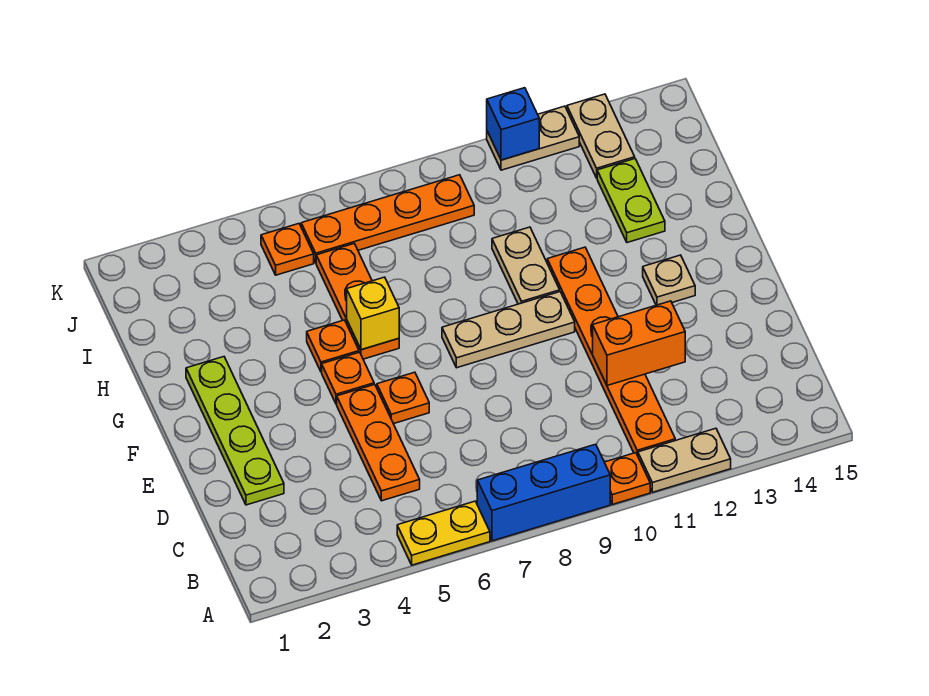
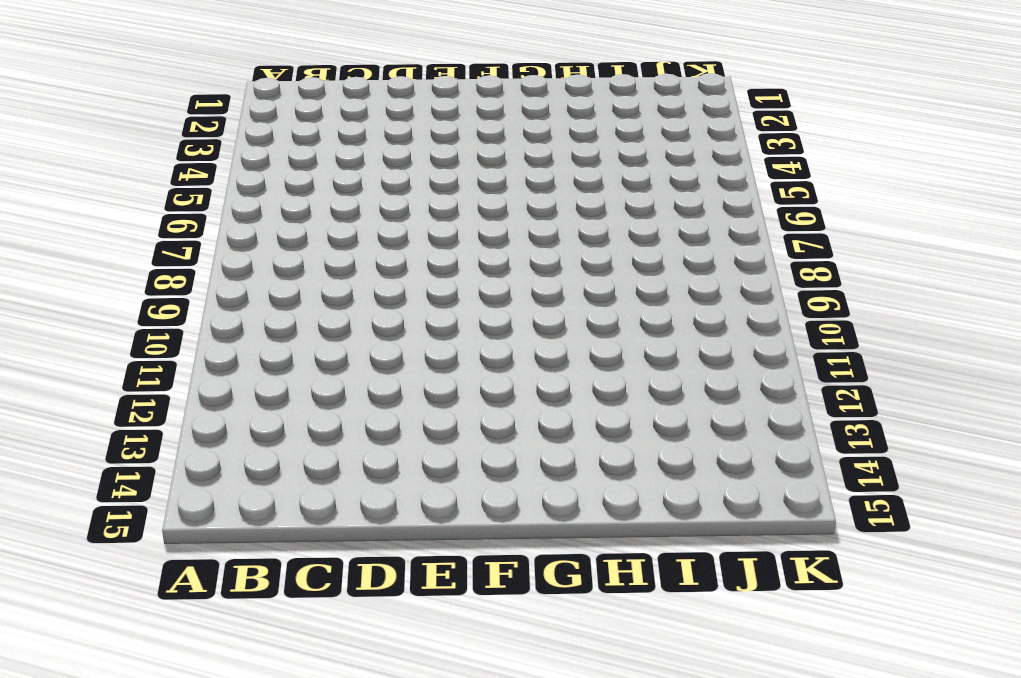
none -> yellow 1x2 plate [397,501,490,565]
none -> blue 1x3 brick [477,444,610,541]
none -> orange 1x1 plate [604,453,650,504]

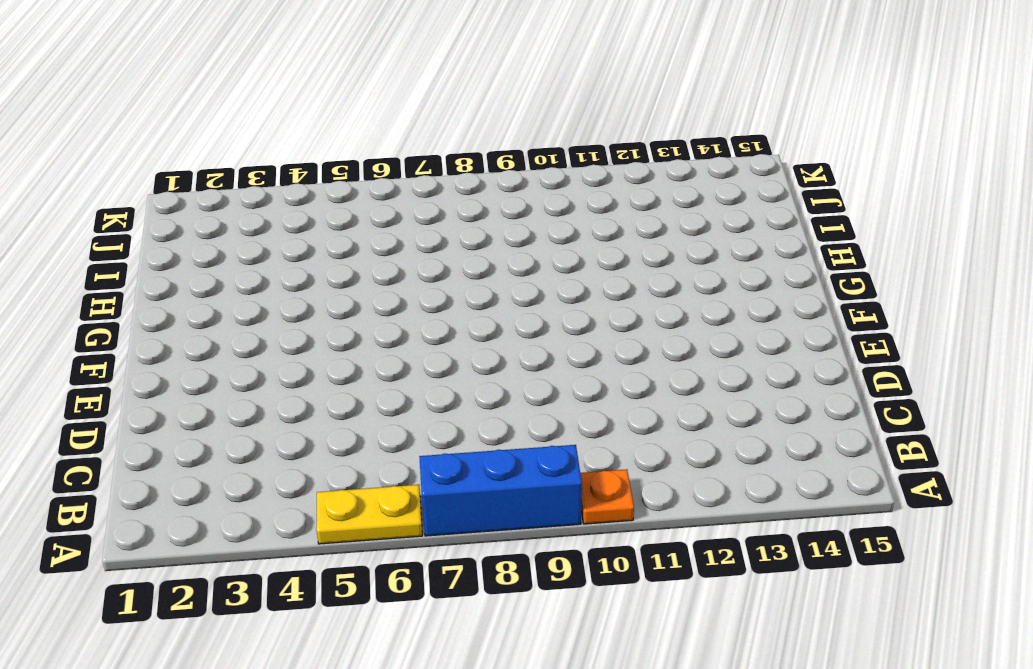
none -> tan 1x2 plate [638,428,731,492]
none -> orange 1x6 plate [547,247,675,456]
none -> orange 1x3 plate [337,384,420,501]

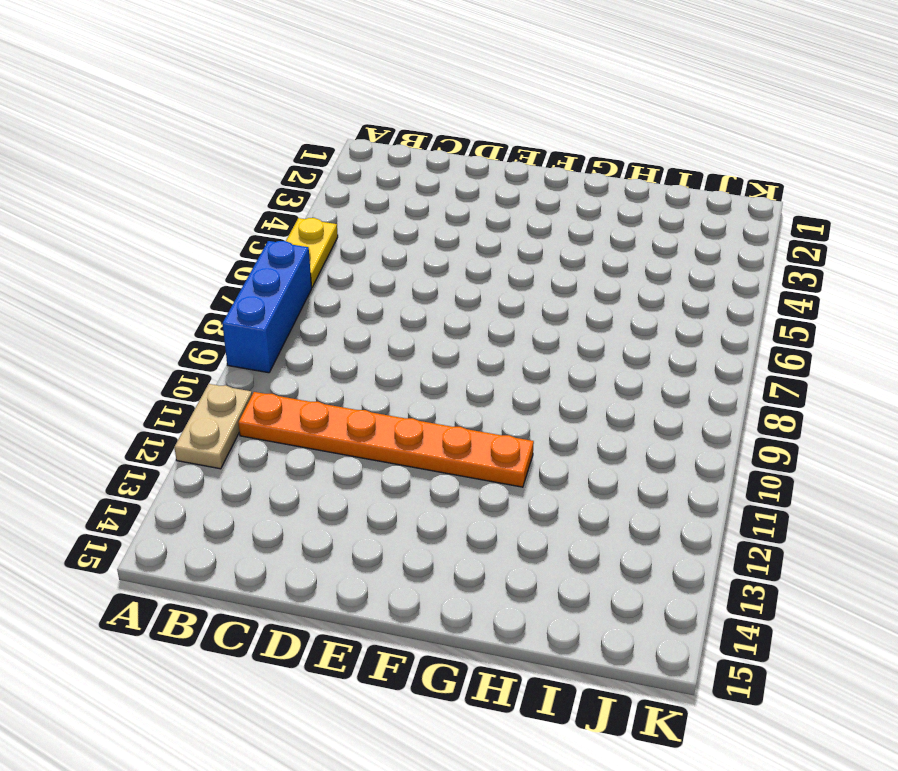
none -> orange 1x1 plate [604,453,650,504]
none -> orange 1x3 plate [337,384,420,501]
none -> lime 1x4 plate [186,357,284,505]

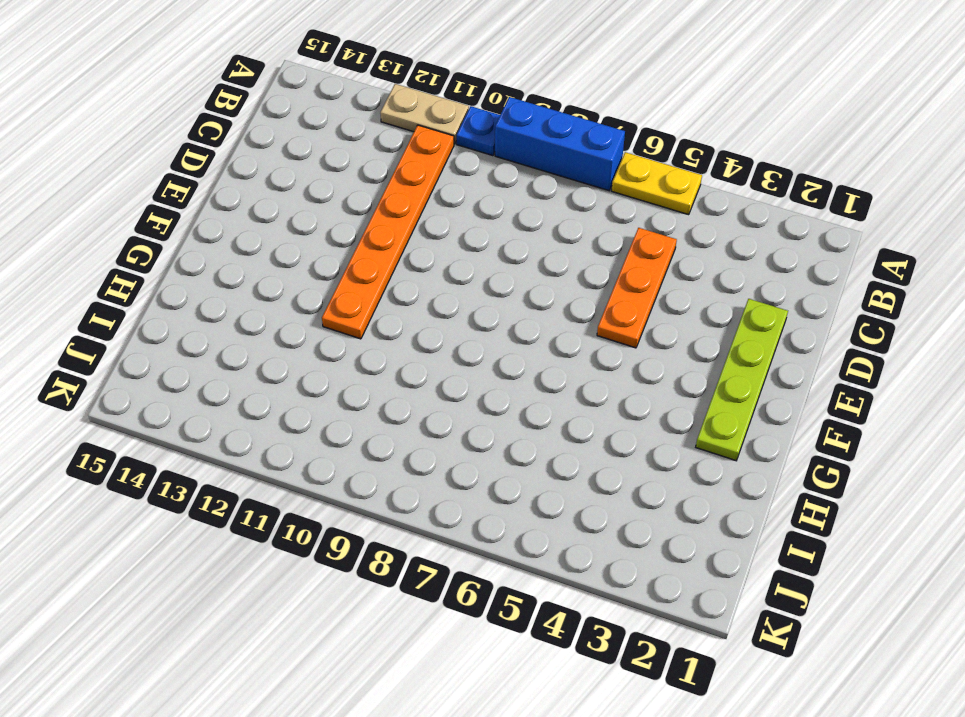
blue 1x1 plate [457,106,500,156] -> orange 1x1 plate [604,453,650,504]
none -> orange 1x1 plate [377,372,429,424]
none -> orange 1x1 plate [322,352,374,404]
none -> tan 1x3 plate [442,292,575,368]

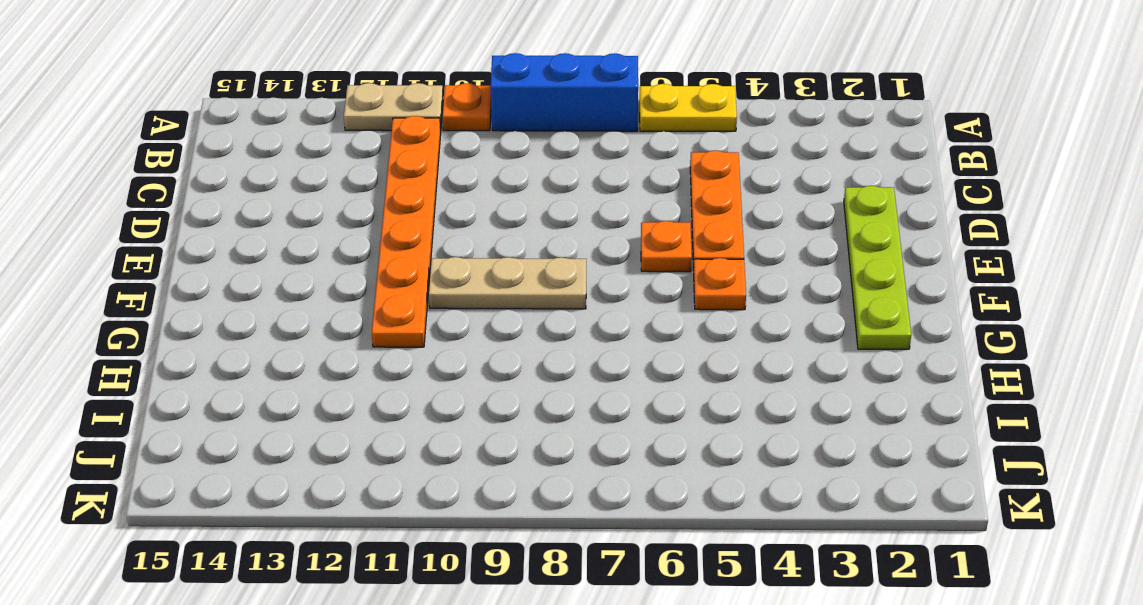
none -> tan 1x1 plate [643,255,695,305]
none -> orange 1x1 plate [307,320,359,372]
none -> orange 1x3 plate [316,244,399,359]

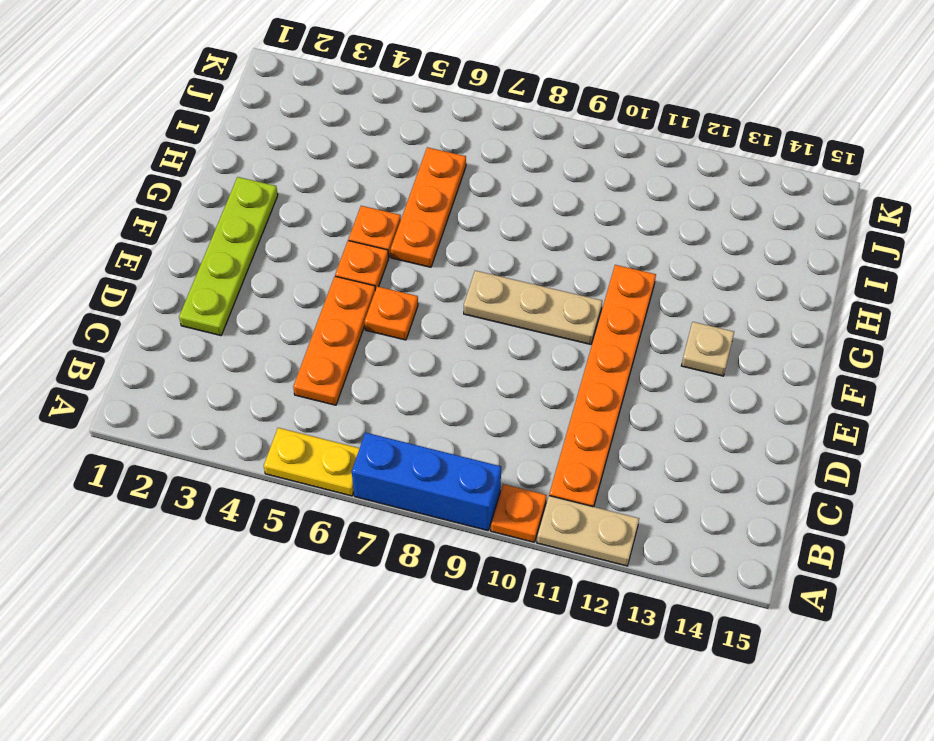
none -> tan 1x2 plate [492,227,560,304]
none -> lime 1x2 plate [597,159,665,243]
none -> orange 1x1 plate [261,224,314,275]

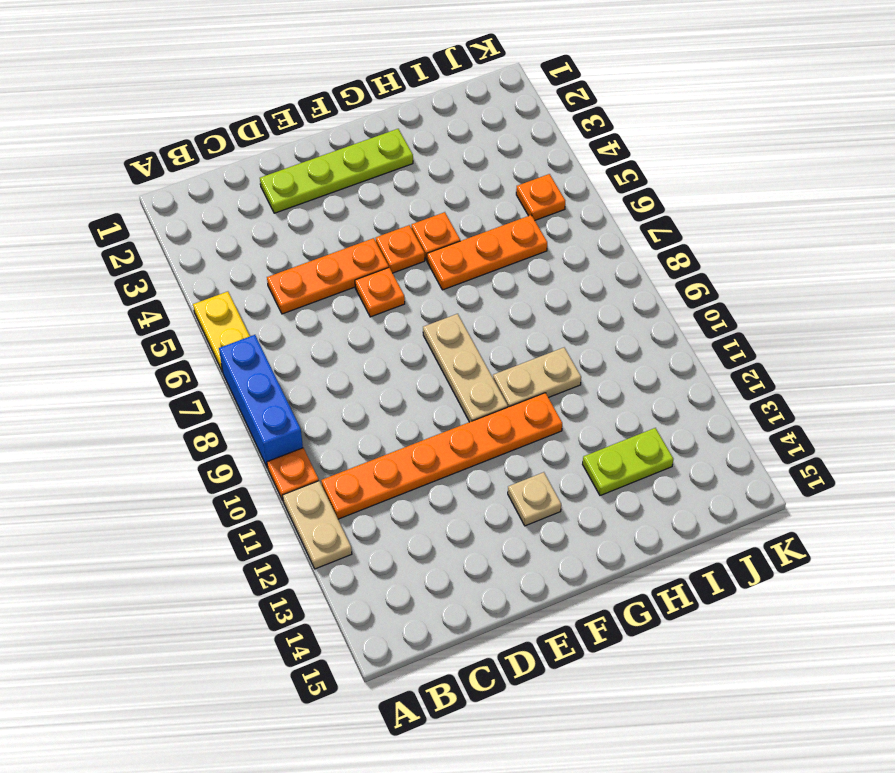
none -> orange 1x4 plate [301,175,474,263]
none -> tan 1x2 plate [567,94,635,178]
none -> tan 1x2 plate [487,106,579,170]

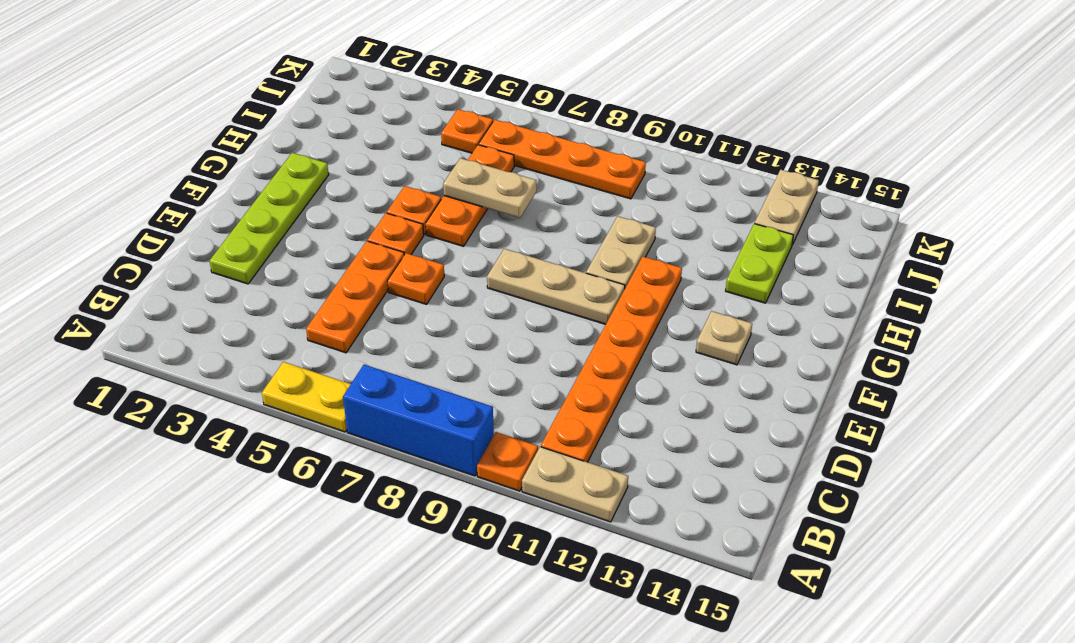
tan 1x2 plate [443,158,536,218] -> tan 1x2 plate moved to [487,106,579,170]
none -> orange 1x2 brick [593,301,685,386]
none -> yellow 1x1 brick [347,277,399,350]
none -> blue 1x1 brick [487,88,539,160]

